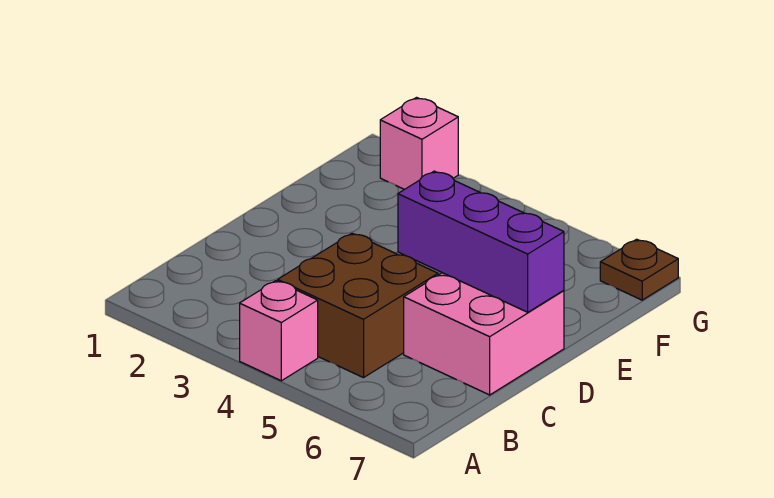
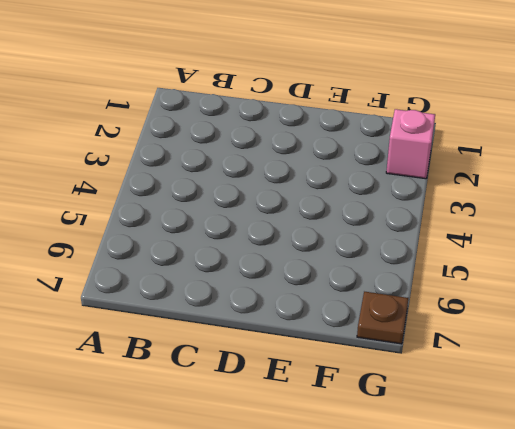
none -> pink 1x1 brick [240,281,318,381]
none -> brown 2x2 brick [278,233,438,378]

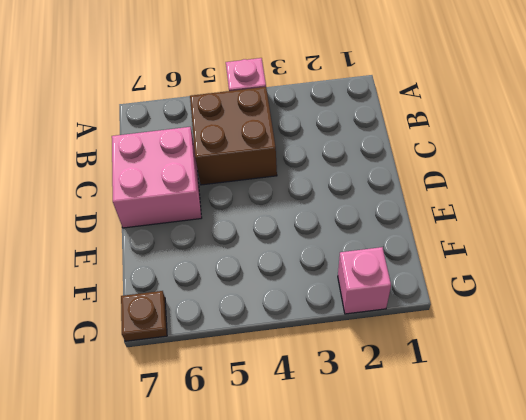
none -> purple 1x3 brick [398,171,564,312]

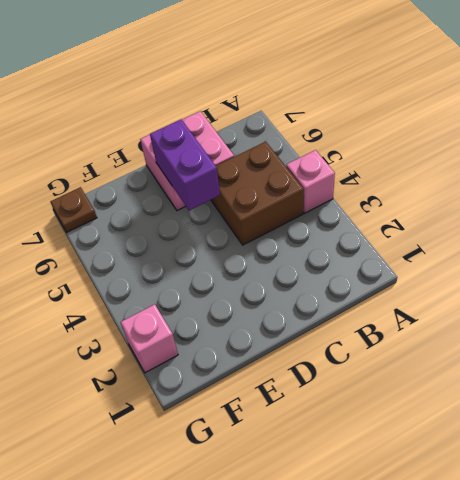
purple 1x2 brick [150,119,220,211] -> purple 1x3 brick [398,171,564,312]

